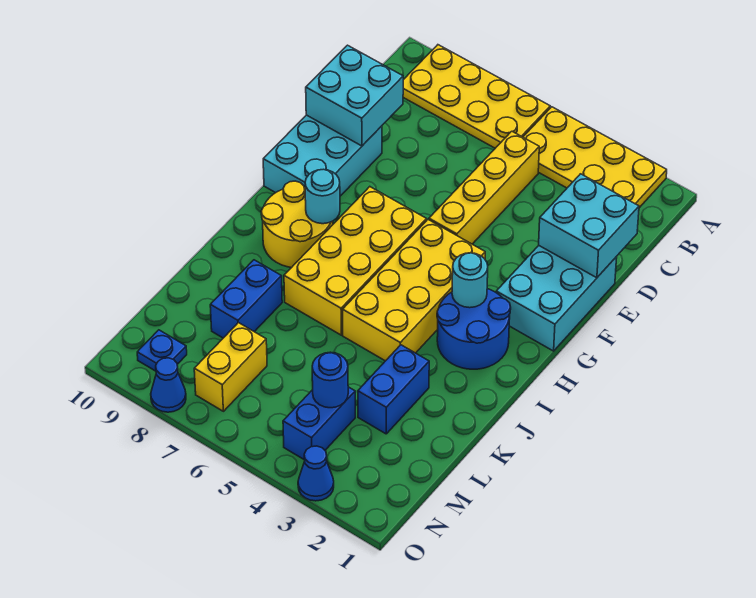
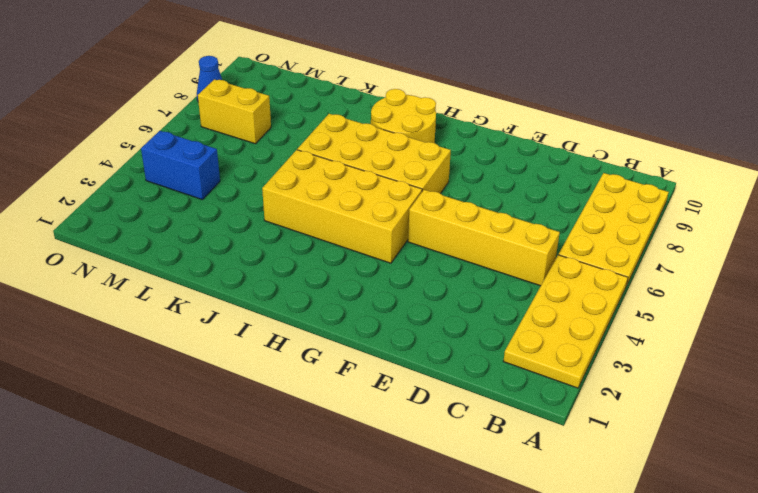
none -> cyan 2x3 brick [496,246,617,351]
none -> cyan 2x3 brick [263,115,382,196]
none -> blue 2x2 round brick [437,289,511,369]

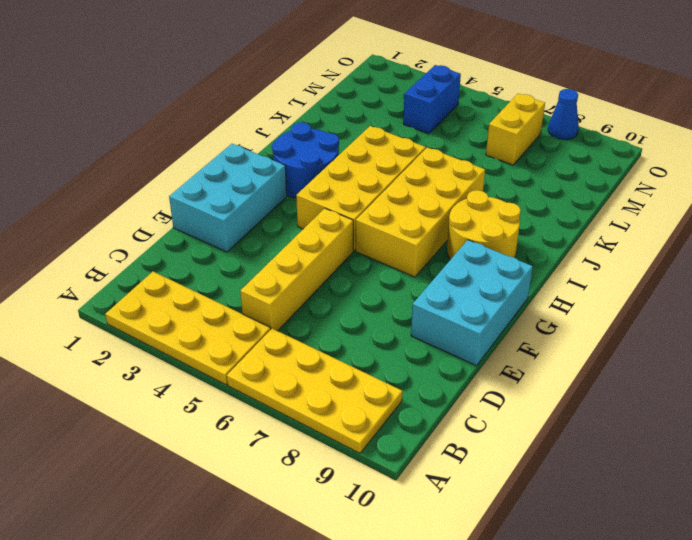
none -> blue 1x2 brick [358,345,429,434]
none -> blue 1x2 brick [210,260,282,338]
none -> blue 1x1 plate [137,330,187,371]

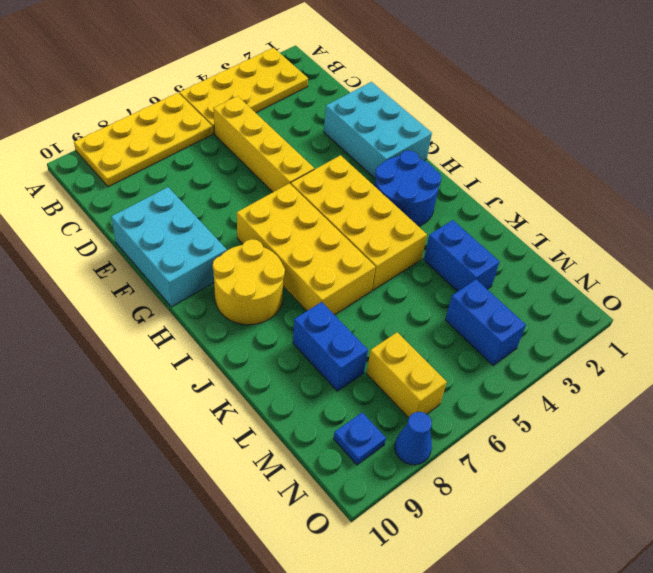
none -> blue 1x1 cone [298,446,334,501]
none -> cyan 2x2 brick [539,174,639,278]
none -> cyan 2x2 brick [306,45,403,146]

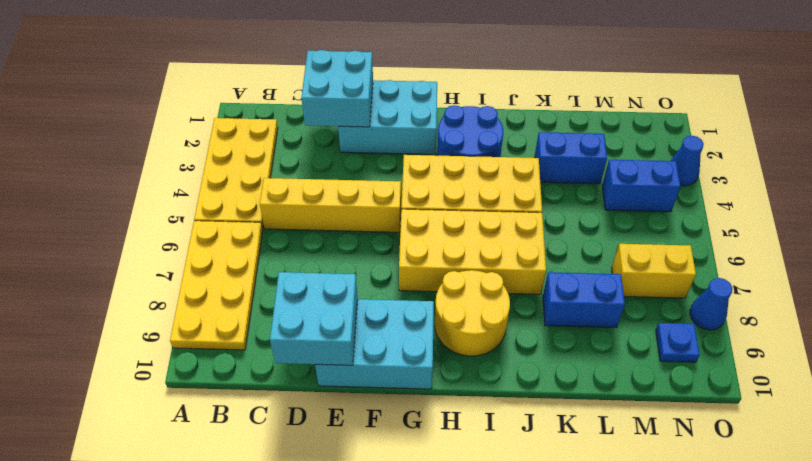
none -> cyan 1x1 round brick [452,253,488,308]
none -> cyan 1x1 round brick [305,169,340,224]
none -> blue 1x1 round brick [312,352,348,408]

